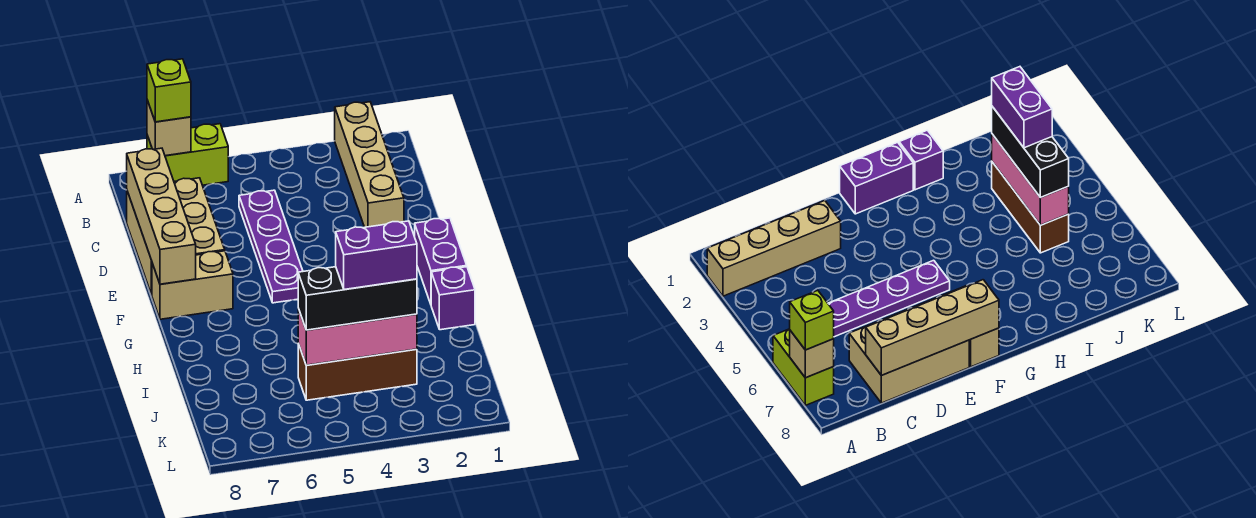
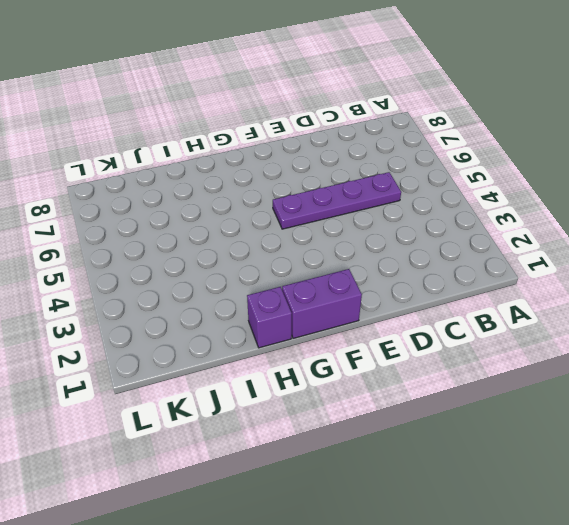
none -> tan 1x4 brick [335,102,404,227]
none -> lime 1x2 brick [147,124,228,185]
none -> tan 2x3 brick [127,178,225,295]

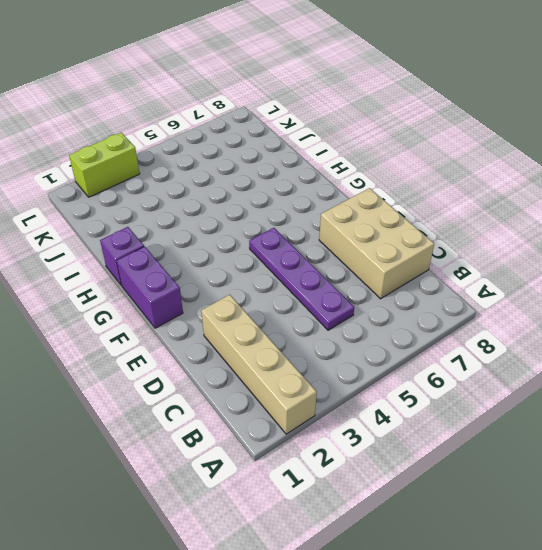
lime 1x2 brick [69,133,140,197] -> lime 1x2 brick moved to [147,124,228,185]
none -> tan 1x2 brick [152,251,233,319]
none -> brown 1x3 brick [298,344,417,400]
none -> tan 1x1 brick [147,100,191,156]

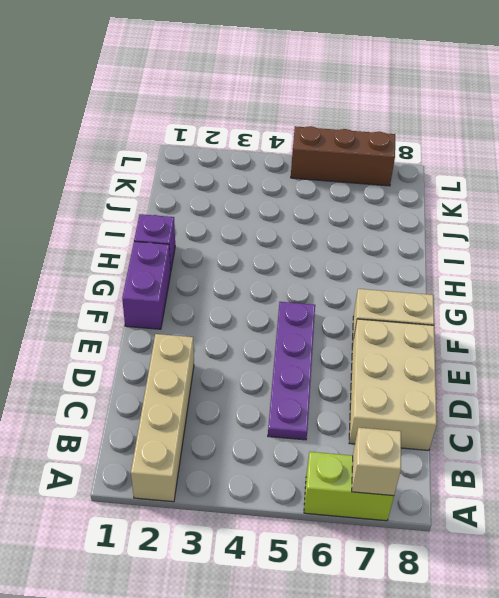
brown 1x3 brick [291,126,395,186] -> brown 1x3 brick moved to [298,344,417,400]
none -> tan 1x4 brick [127,148,196,284]
none -> pink 1x3 brick [298,309,417,365]
none -> lime 1x1 brick [147,59,191,122]

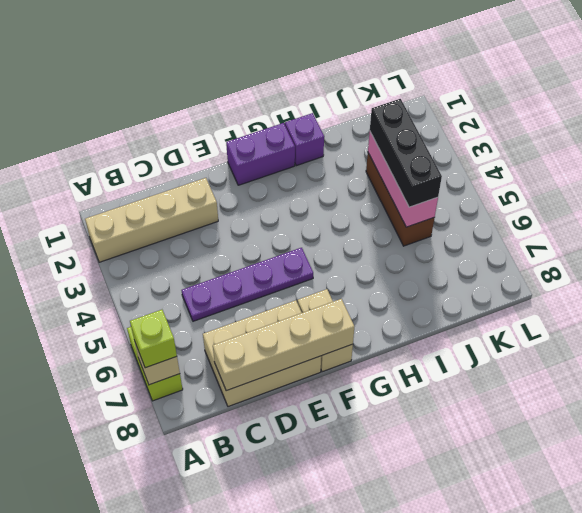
none -> purple 1x2 brick [336,221,417,289]

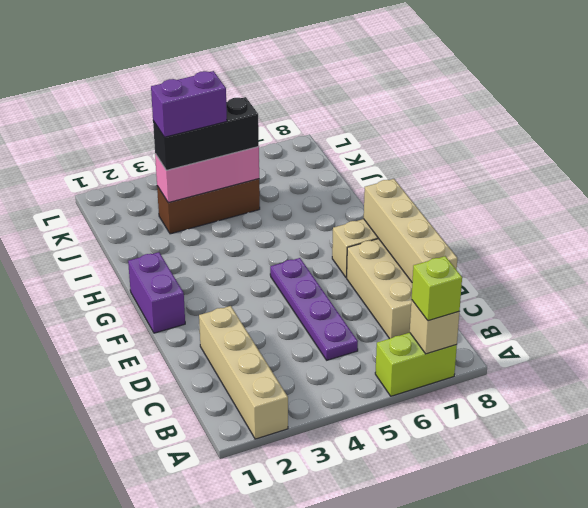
none -> purple 1x1 brick [431,267,475,330]

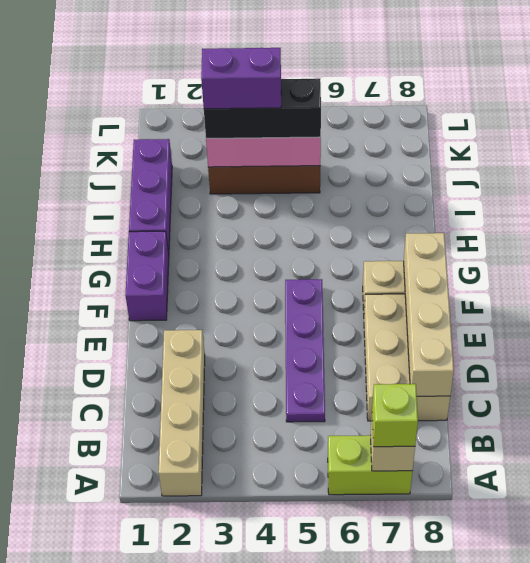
purple 1x3 brick [129,139,172,254] -> purple 1x1 brick [431,267,475,330]

